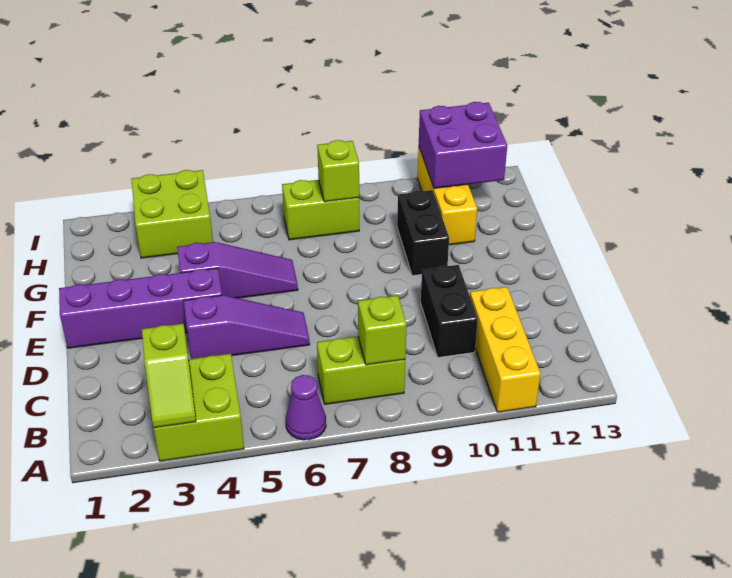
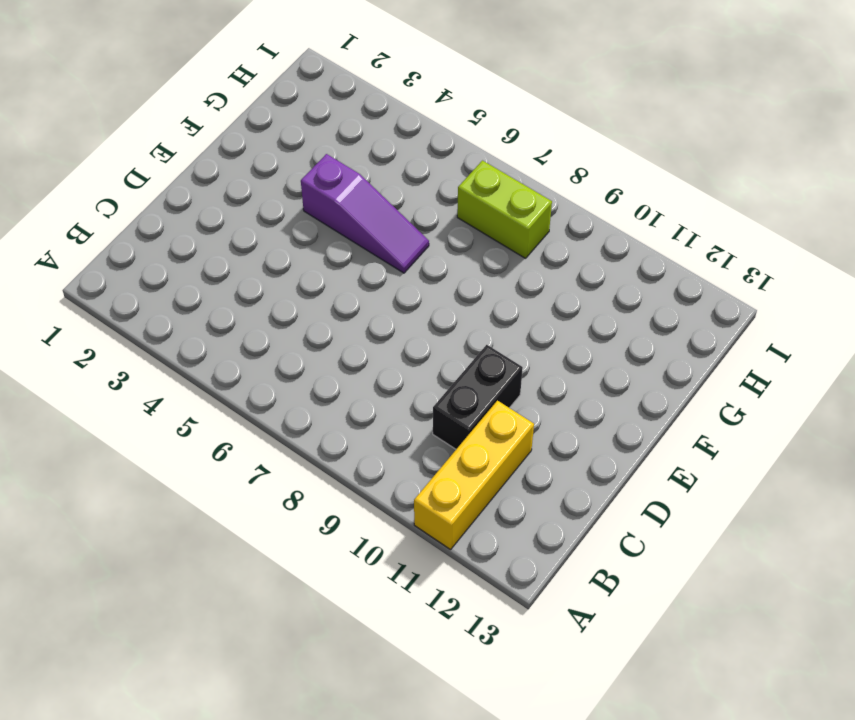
none -> lime 2x2 brick [154,354,244,461]
none -> purple 1x1 cone [286,375,326,440]
none -> lime 1x2 brick [317,336,405,404]

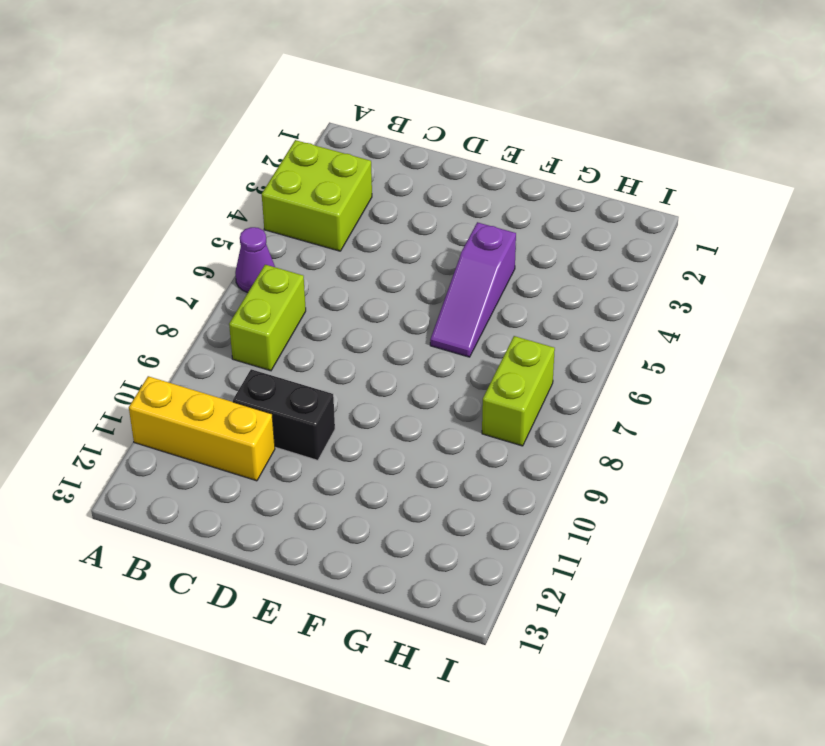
none -> purple 1x3 slope [184,295,310,359]
none -> purple 1x4 brick [59,268,222,348]
none -> black 1x2 brick [397,190,449,276]

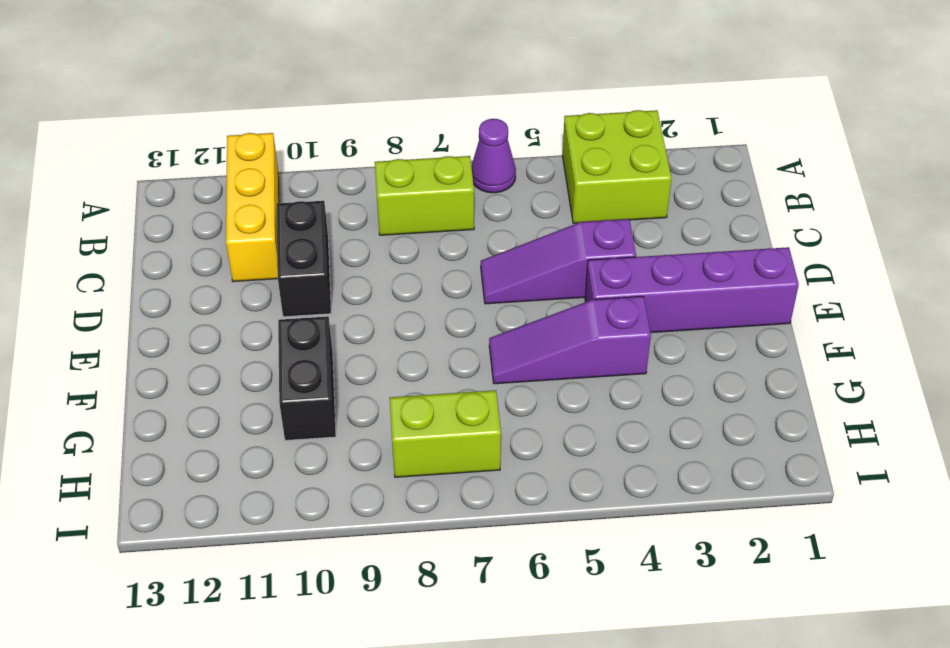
none -> yellow 1x3 brick [417,147,477,245]
none -> lime 2x2 brick [131,170,213,258]
none -> lime 1x2 slope [142,324,196,428]

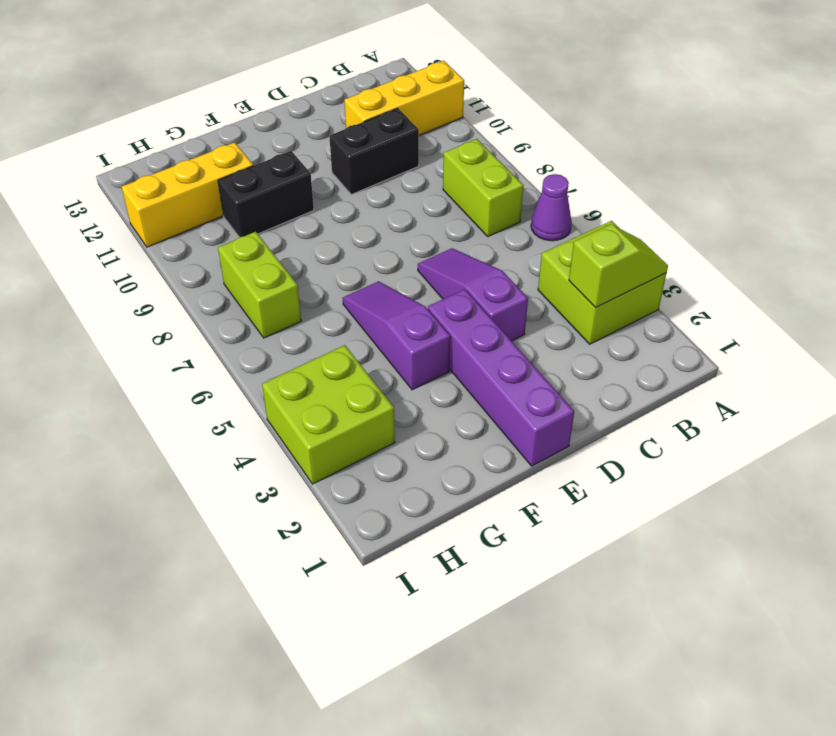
none -> lime 1x1 brick [358,295,407,365]
none -> lime 1x1 brick [317,140,359,202]
none -> purple 2x2 brick [419,102,507,188]

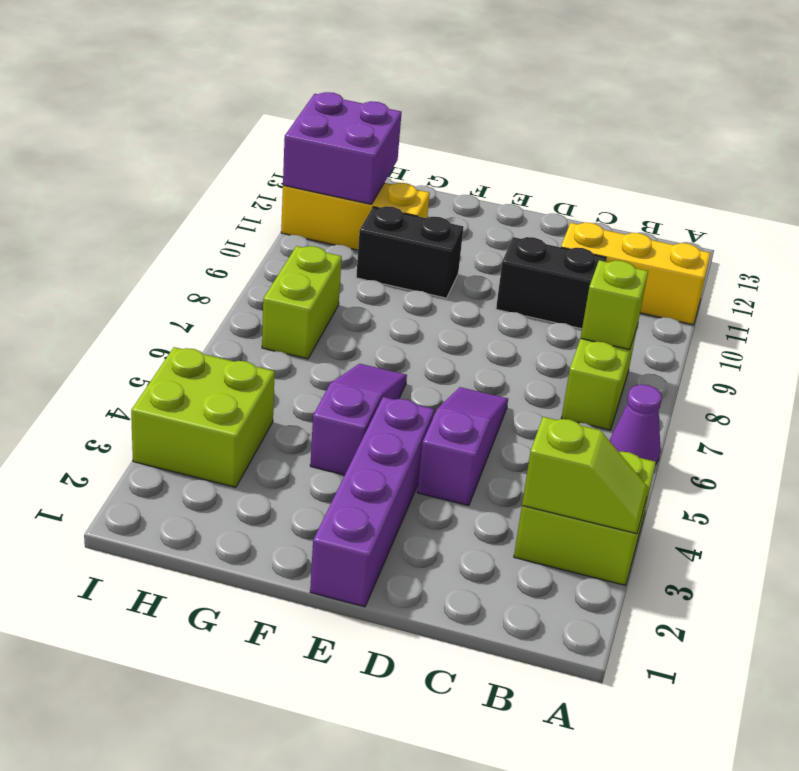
none -> lime 1x1 brick [317,140,359,202]

